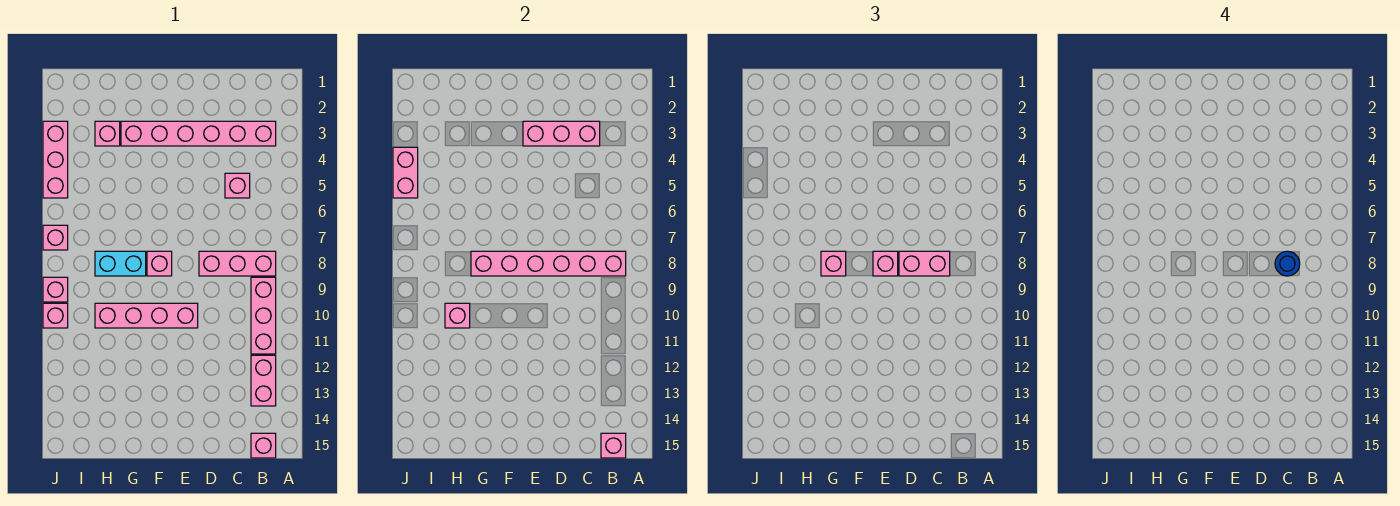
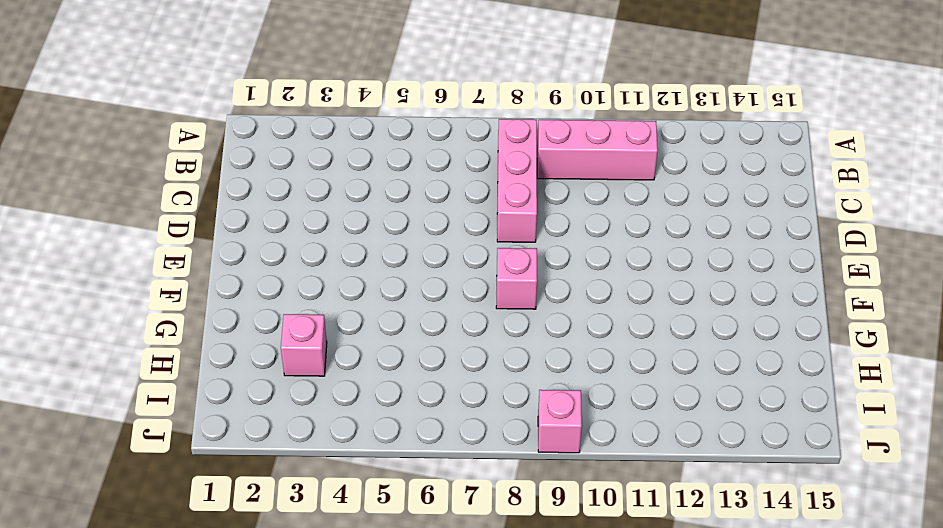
none -> pink 1x6 brick [121,121,276,146]
none -> pink 1x2 brick [251,355,276,406]
none -> pink 1x1 brick [251,433,276,458]

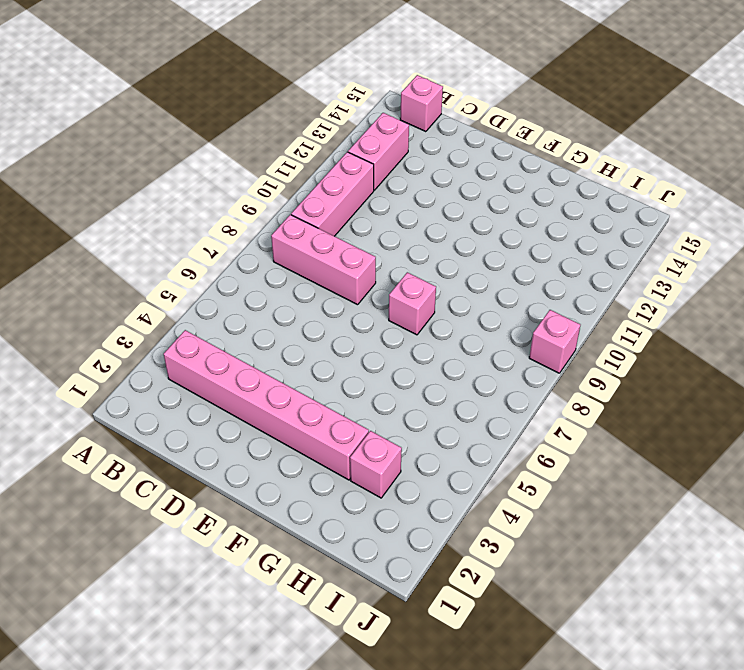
none -> pink 1x1 brick [225,173,250,198]
none -> pink 1x4 brick [95,303,198,328]
none -> cyan 1x2 brick [95,251,146,276]

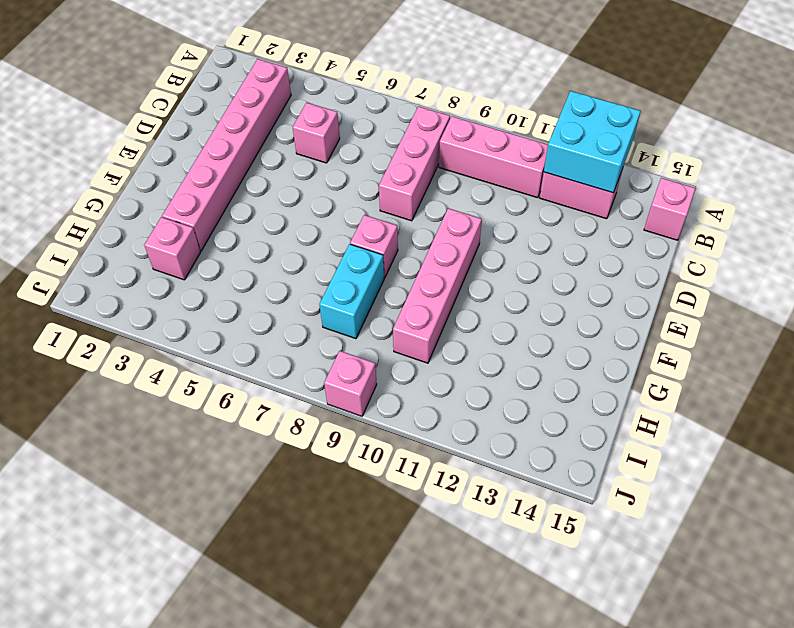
cyan 2x2 brick [544,91,641,193] -> none
none -> pink 1x3 brick [43,121,68,198]
none -> pink 1x1 brick [43,225,68,250]
none -> pink 1x1 brick [43,303,68,328]

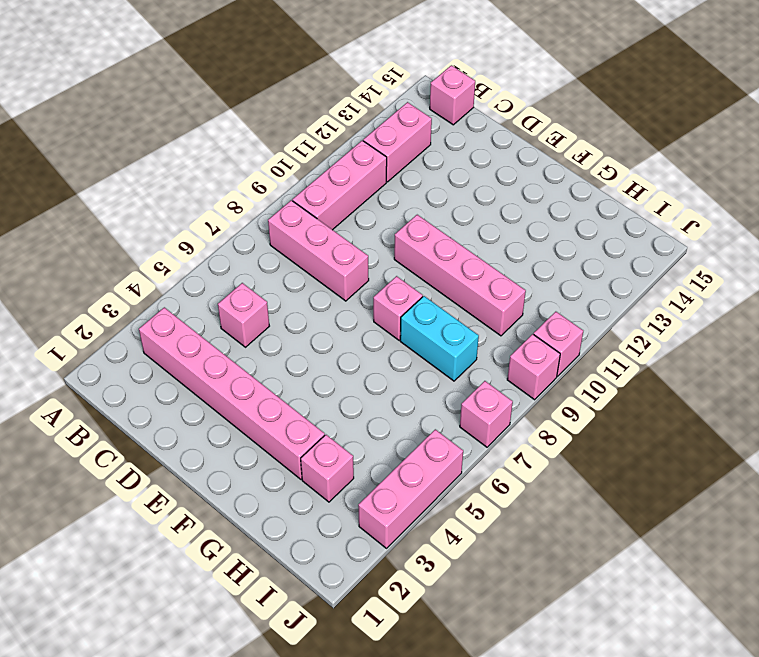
none -> pink 1x6 brick [471,251,626,276]
none -> pink 1x1 brick [601,433,626,458]
none -> pink 1x3 brick [523,121,600,146]

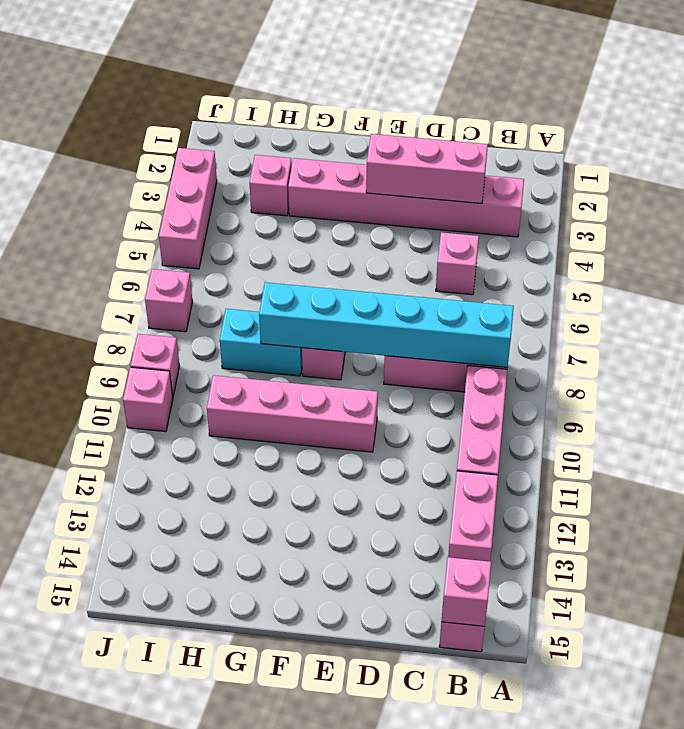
cyan 1x6 brick [259,282,514,367] -> pink 1x6 brick [471,251,626,276]
none -> pink 1x1 brick [445,303,470,328]
none -> pink 1x2 brick [393,147,418,198]
none -> pink 1x2 brick [899,251,950,276]

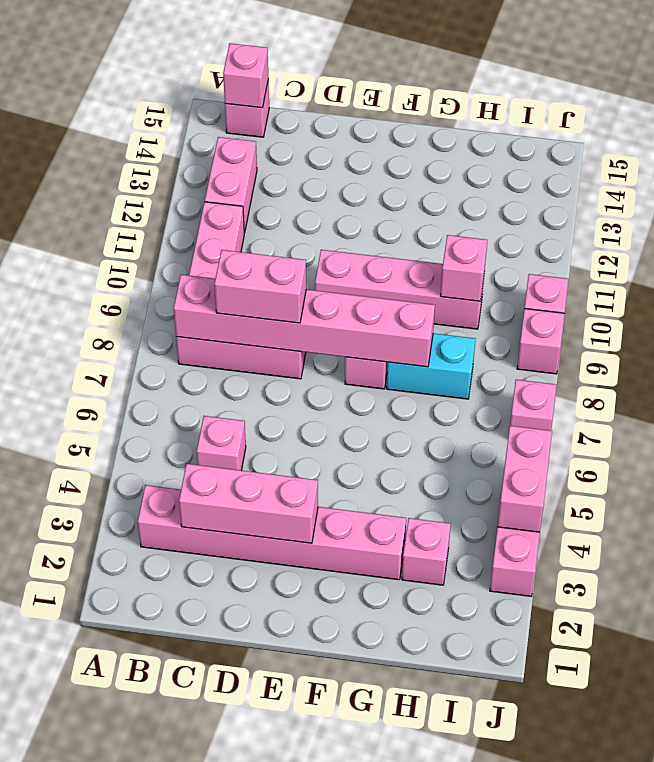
none -> pink 1x1 brick [873,251,898,276]
none -> pink 1x1 brick [821,251,846,276]
none -> blue 1x1 round brick [1275,251,1300,276]

